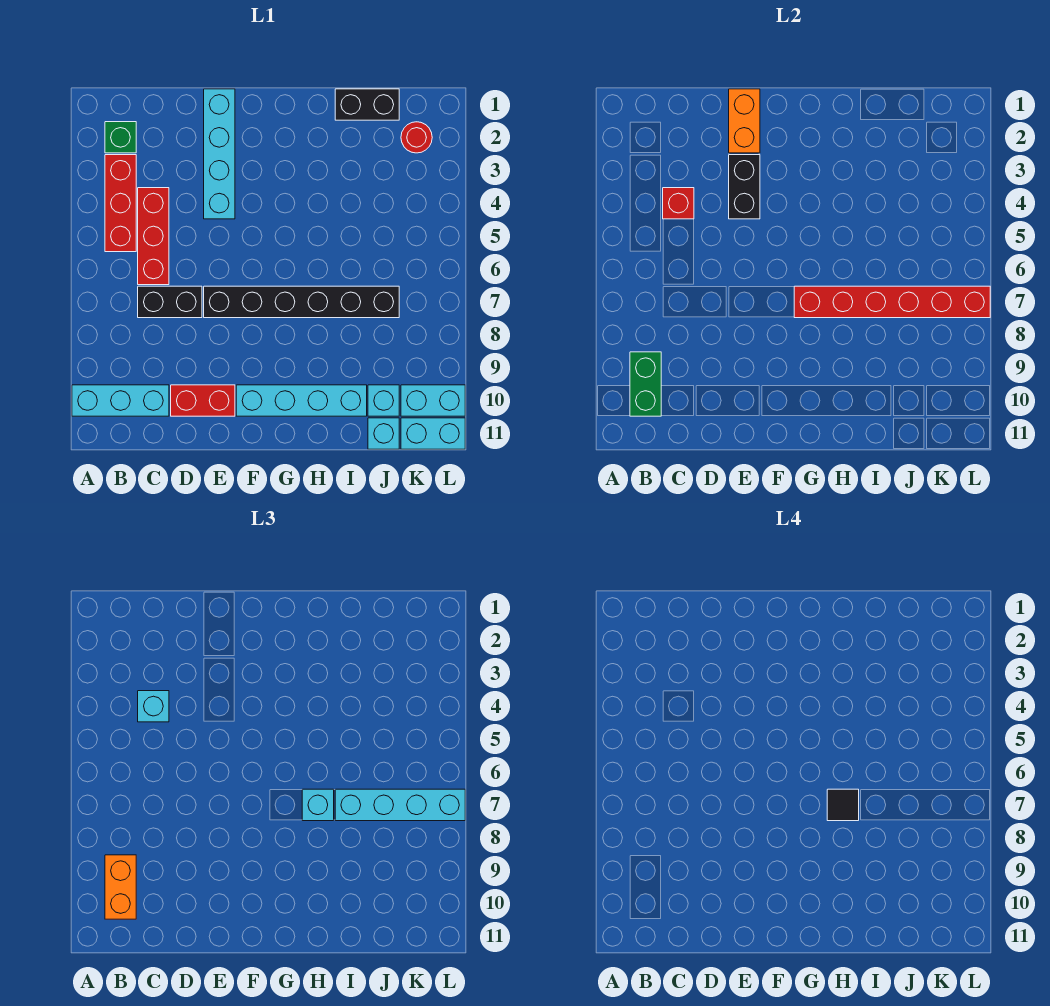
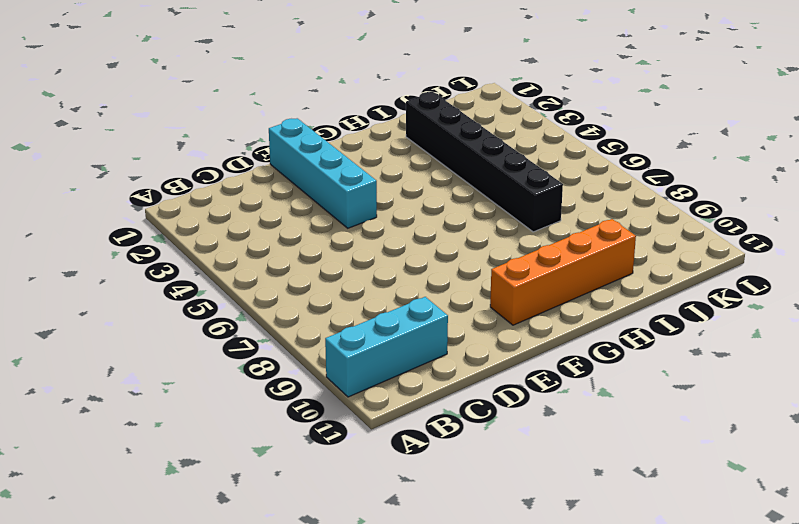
orange 1x4 brick [490,219,636,325] -> cyan 1x4 brick [236,385,367,416]
black 1x6 brick [406,92,563,232] -> black 1x6 brick turned to [204,286,399,318]
none -> green 1x1 brick [105,122,136,153]
none -> red 1x3 brick [105,155,136,252]
none -> red 1x3 brick [138,188,169,285]

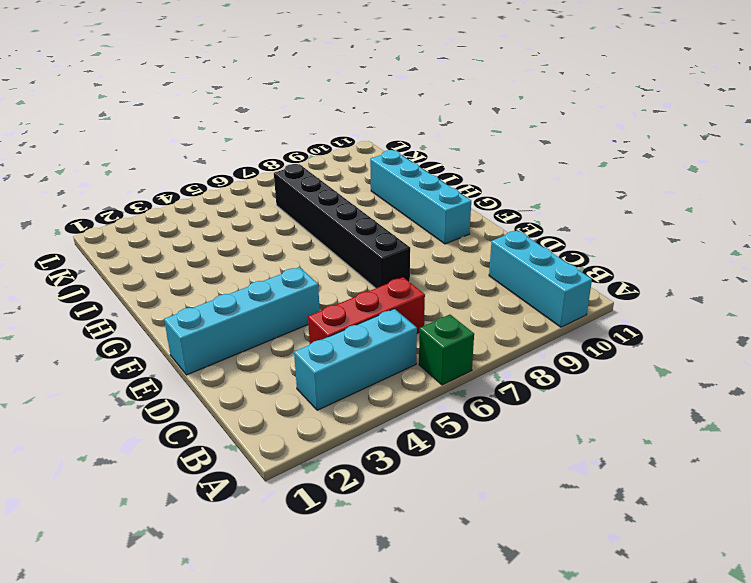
green 1x1 brick [419,315,474,385] -> green 1x1 brick moved to [105,122,136,153]
cyan 1x3 brick [294,309,417,410] -> red 1x3 brick [105,155,136,252]
none -> black 1x2 brick [138,286,202,318]
none -> red 1x2 brick [171,385,235,416]
none -> black 1x2 brick [335,89,399,120]

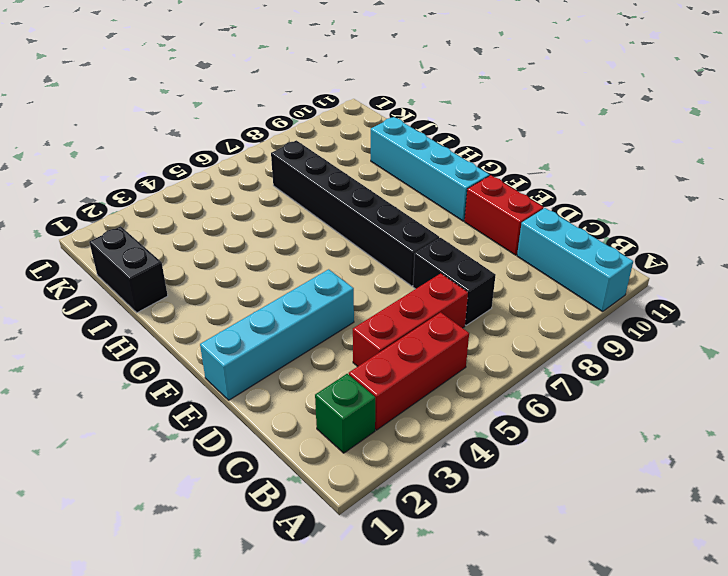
none -> cyan 1x1 brick [368,385,399,416]
none -> cyan 1x1 brick [368,418,399,449]
none -> red 1x1 round brick [401,122,432,153]

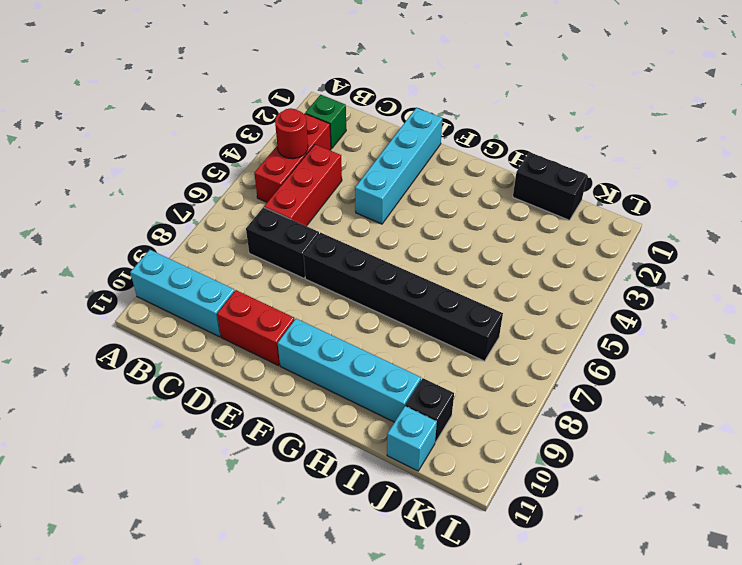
red 1x1 round brick [275,108,308,159] -> red 1x1 round brick moved to [401,122,432,153]
black 1x1 brick [406,378,454,442] -> cyan 1x1 brick [368,385,399,416]
none -> cyan 1x2 brick [401,385,465,416]
none -> cyan 1x2 brick [401,418,465,449]
none -> green 1x2 brick [630,352,661,416]

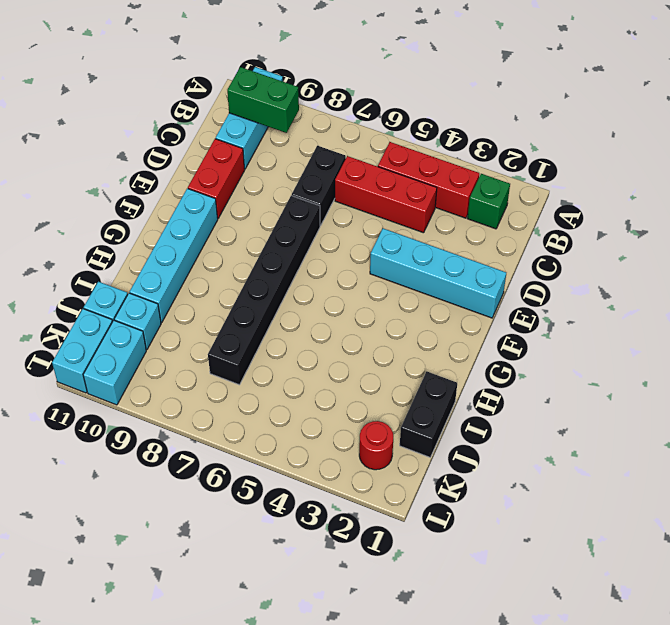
none -> red 1x1 brick [663,188,694,219]
none -> orange 1x2 brick [729,89,760,153]
none -> black 1x2 brick [729,155,760,219]

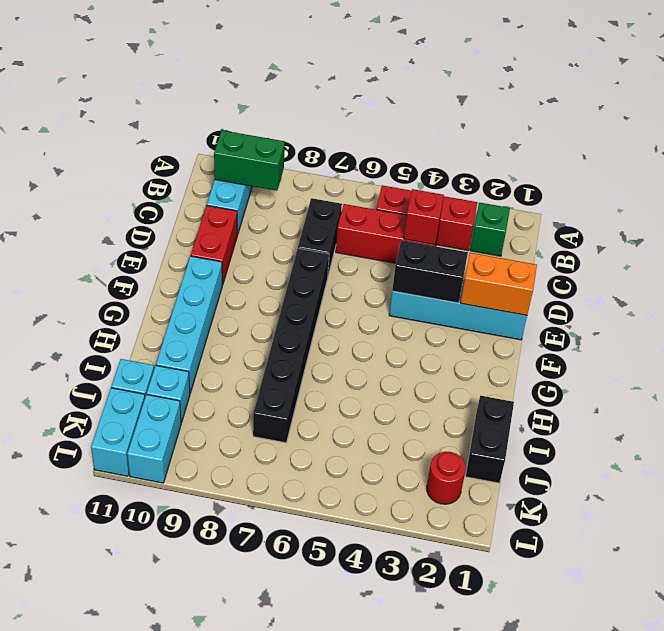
none -> red 1x6 brick [794,286,990,318]
none -> orange 1x2 brick [105,855,136,919]
none -> cyan 1x1 brick [138,691,169,722]

